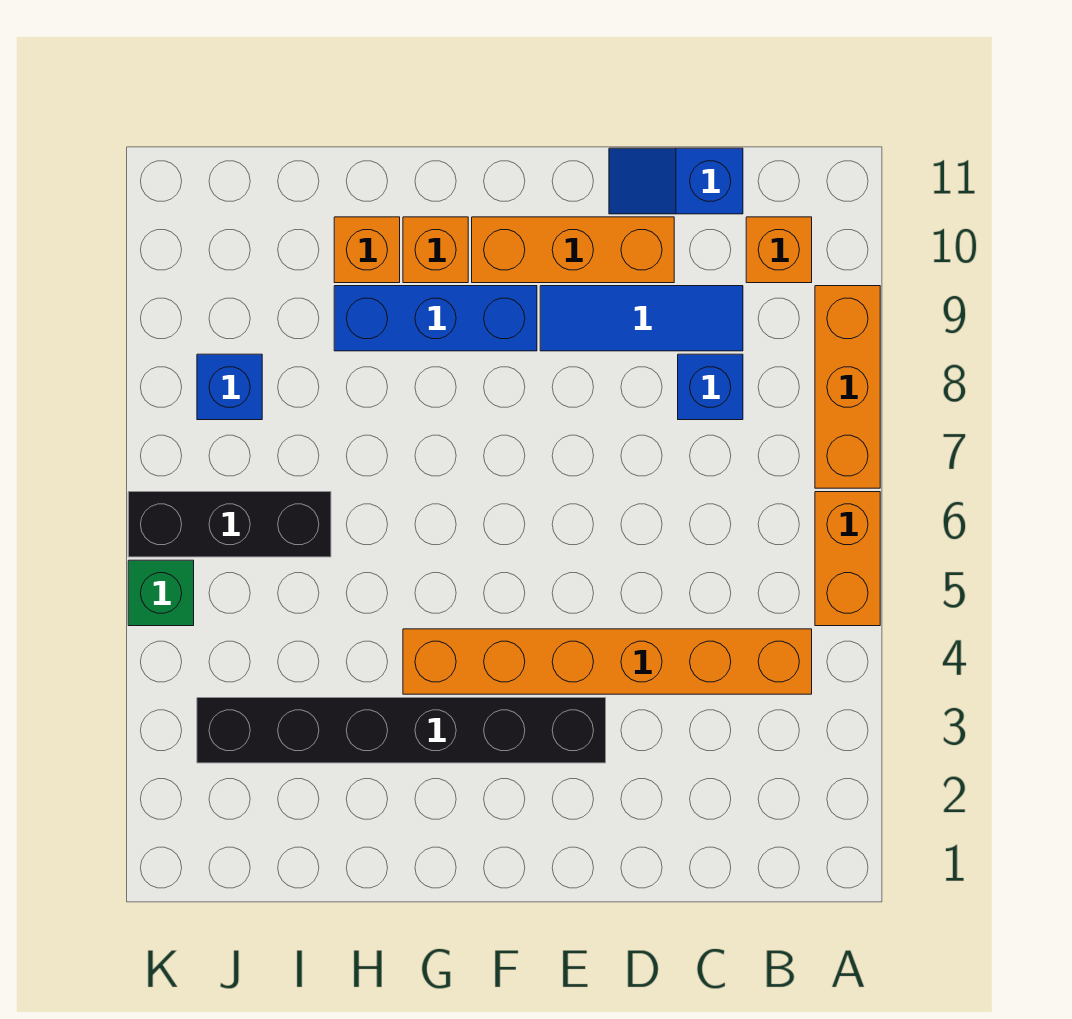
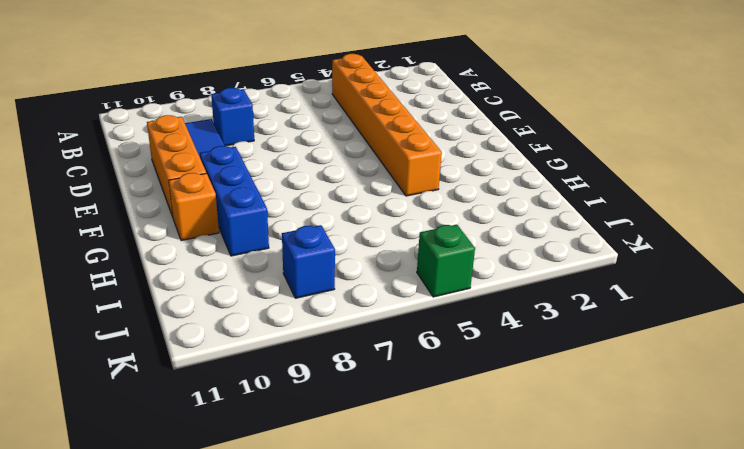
none -> orange 1x2 brick [815,492,880,626]
none -> orange 1x3 brick [815,286,880,488]
none -> orange 1x1 brick [746,217,812,283]

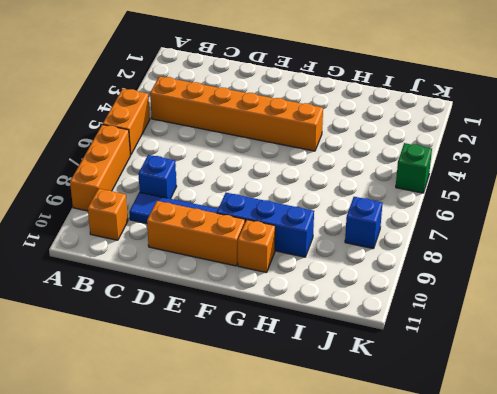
none -> blue 1x2 slope [609,148,743,214]
none -> black 1x6 brick [197,698,606,763]
none -> orange 1x1 brick [334,217,400,283]

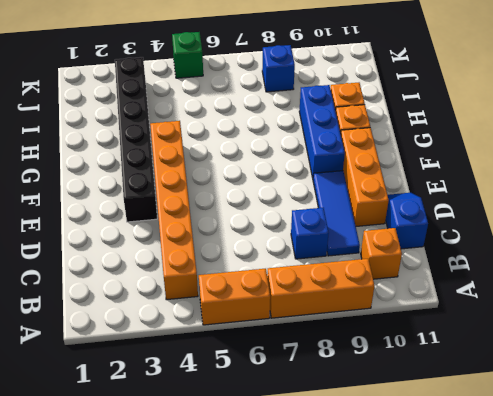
none -> black 1x3 brick [128,492,331,557]

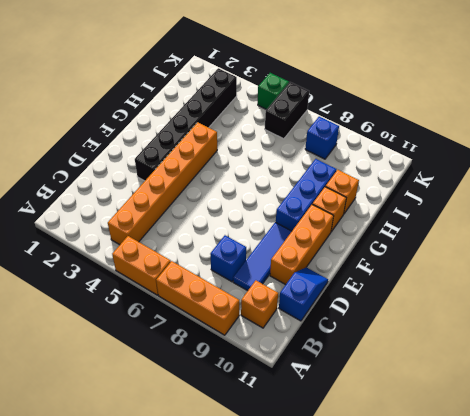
black 1x2 brick [265,82,309,139] -> black 1x3 brick [128,492,331,557]

